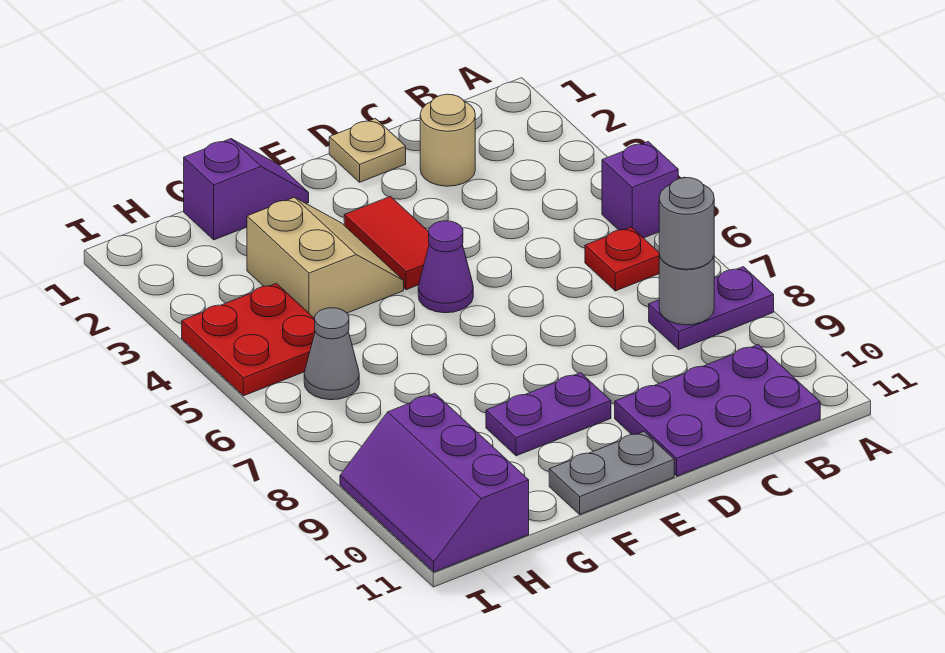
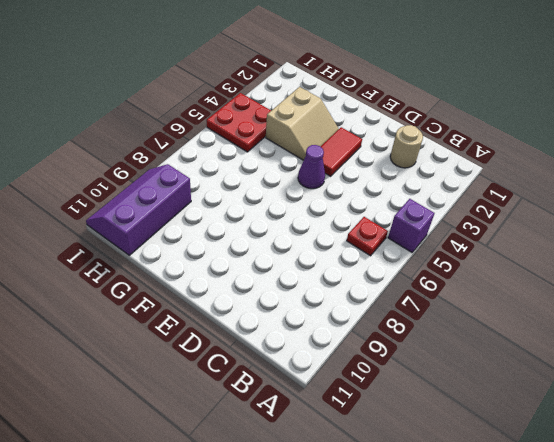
none -> purple 1x2 plate [649,267,774,350]
none -> purple 2x3 plate [615,345,820,476]
none -> tan 1x1 plate [329,119,406,182]

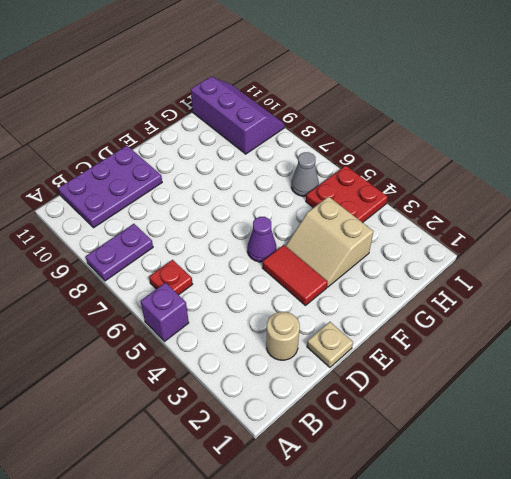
none -> purple 1x2 plate [486,373,611,456]
none -> grey 1x2 plate [549,432,674,514]
none -> purple 1x2 slope [184,139,309,240]

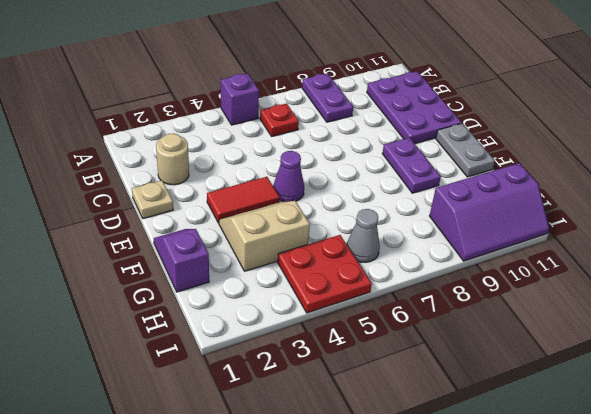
none -> grey 1x1 round brick [659,254,714,325]
none -> grey 1x1 round brick [659,178,714,269]

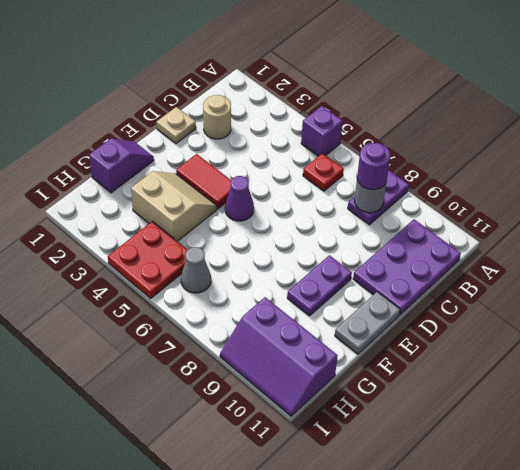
purple 1x1 round brick [357,143,390,190] -> grey 1x1 round brick [659,178,714,269]

